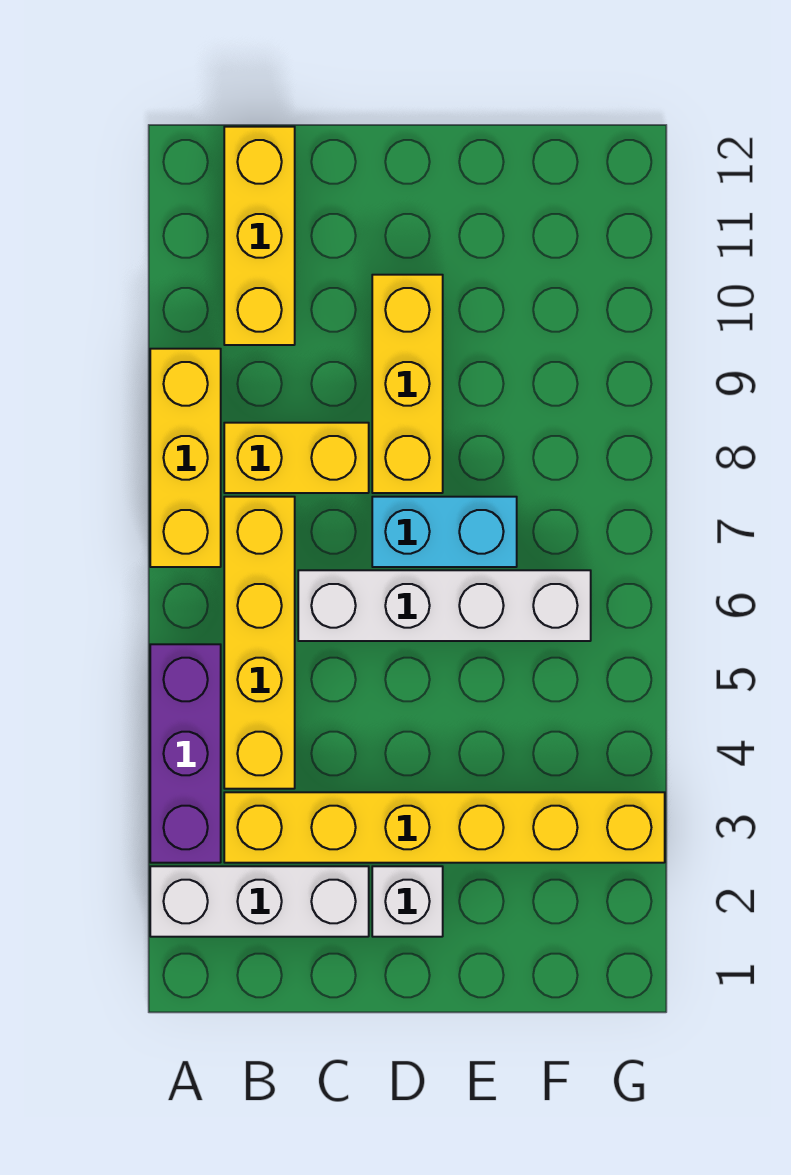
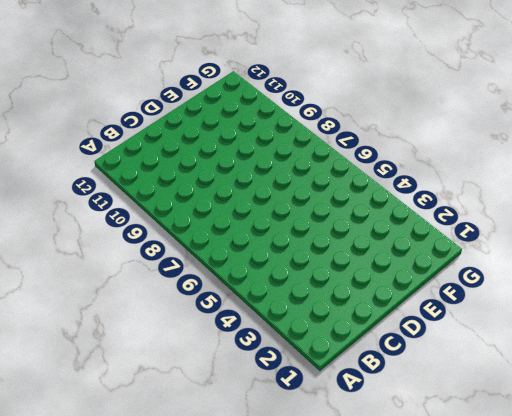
none -> white 1x3 brick [150,866,369,937]
none -> purple 1x3 brick [150,644,221,863]

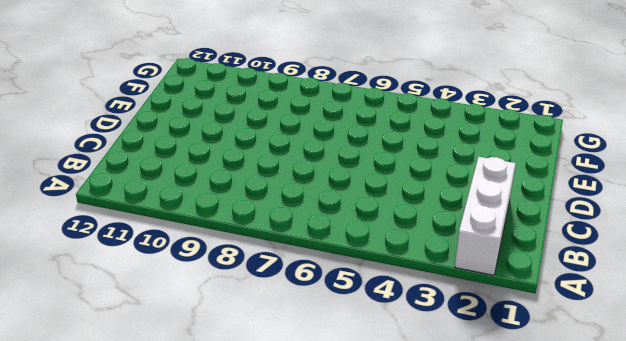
none -> purple 1x3 brick [150,644,221,863]
none -> yellow 1x3 brick [150,349,221,567]

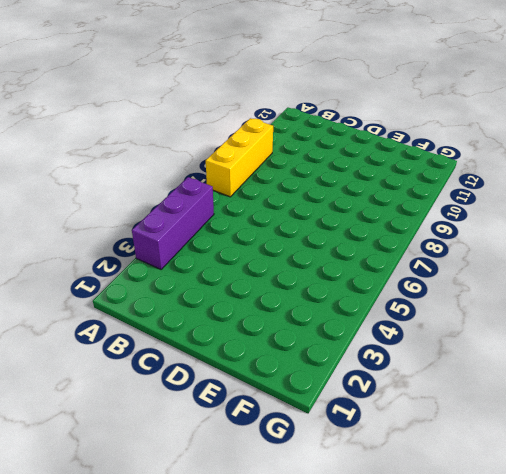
none -> white 1x3 brick [150,866,369,937]
none -> yellow 1x6 brick [224,792,665,863]

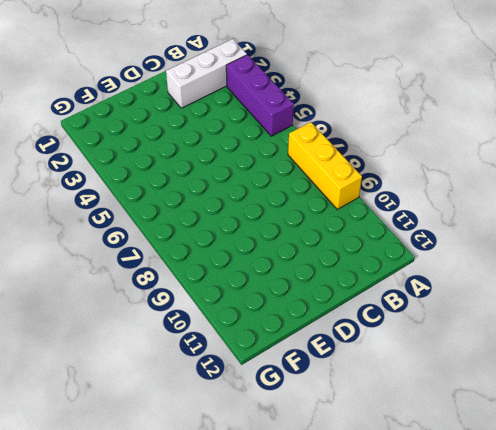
none -> yellow 1x6 brick [224,792,665,863]
none -> yellow 1x4 brick [224,497,295,789]

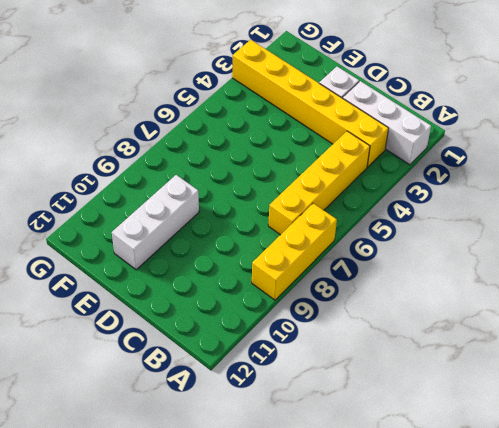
white 1x3 brick [112,175,199,270] -> none
none -> purple 1x3 brick [150,644,221,863]
none -> yellow 1x2 brick [224,423,369,493]

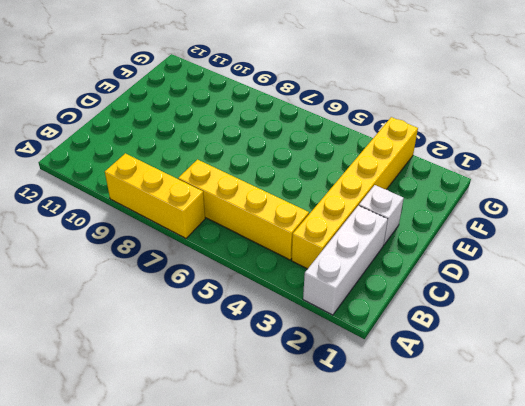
none -> purple 1x3 brick [150,644,221,863]
none -> yellow 1x2 brick [224,423,369,493]

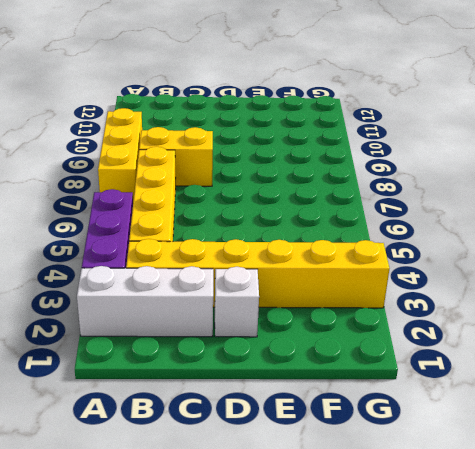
none -> yellow 1x3 brick [224,127,295,345]
none -> white 1x4 brick [298,570,591,641]

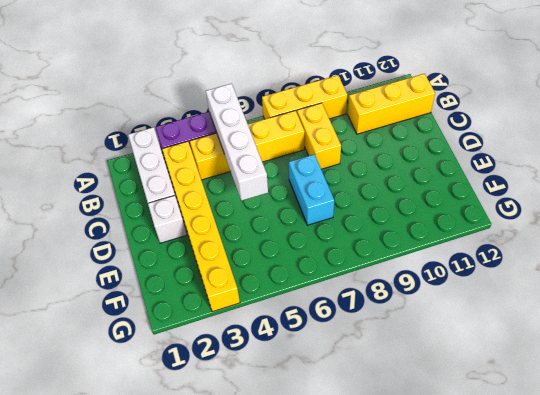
white 1x4 brick [206,83,268,201] -> white 1x4 brick moved to [298,570,591,641]
none -> yellow 1x3 brick [372,275,443,493]

